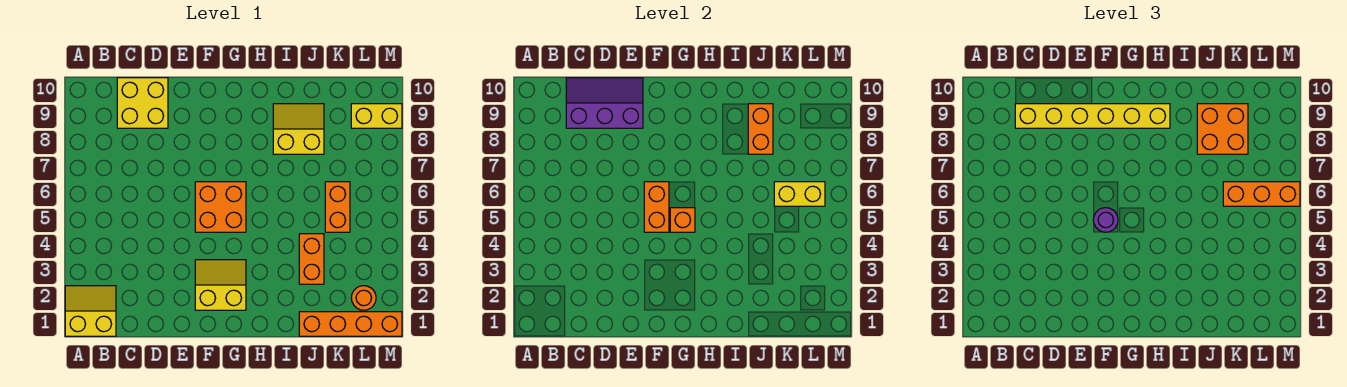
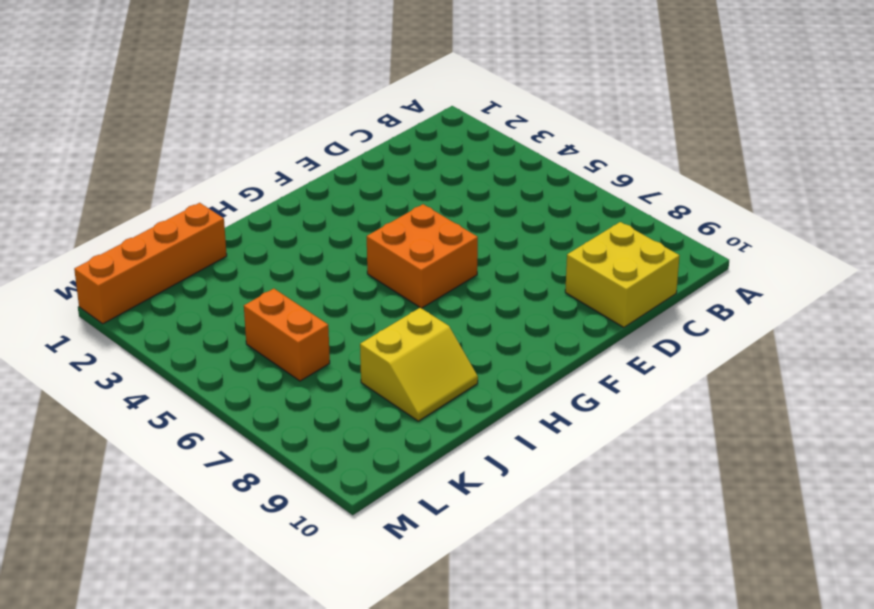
none -> yellow 2x2 slope [65,286,116,336]
none -> yellow 2x2 slope [195,260,246,310]
none -> orange 1x2 brick [299,234,324,284]

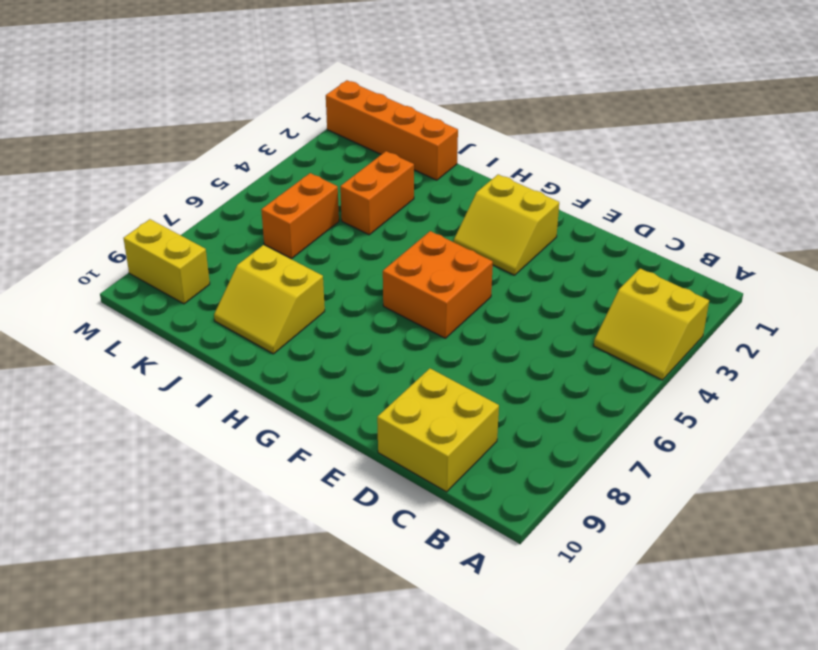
yellow 2x2 slope [594,269,709,380] -> yellow 2x2 slope moved to [65,286,116,336]
none -> orange 1x1 round brick [351,286,376,310]
none -> purple 2x3 slope [566,78,643,128]
none -> orange 1x2 brick [644,182,669,232]

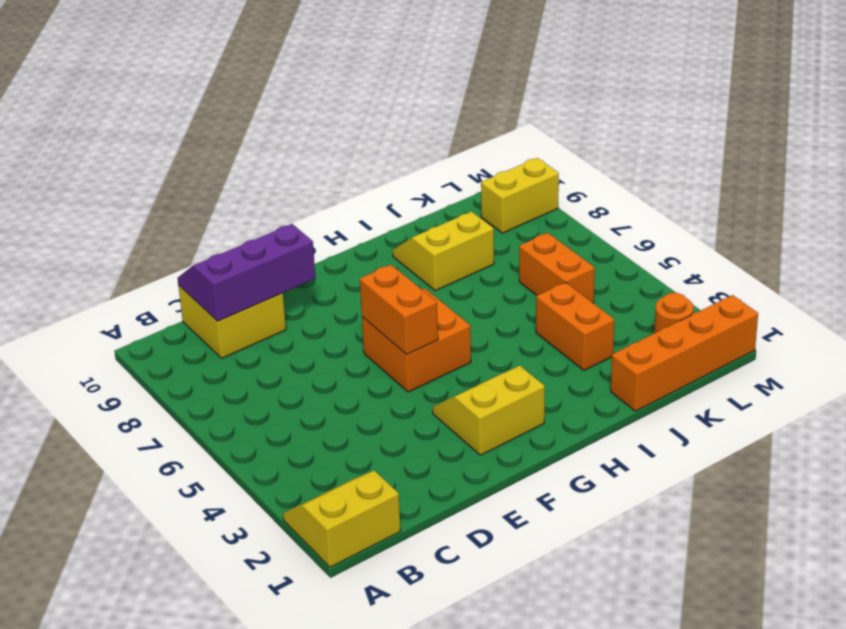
none -> orange 1x1 brick [670,208,695,232]
none -> orange 1x2 brick [748,104,773,154]
none -> yellow 1x2 brick [774,182,825,206]

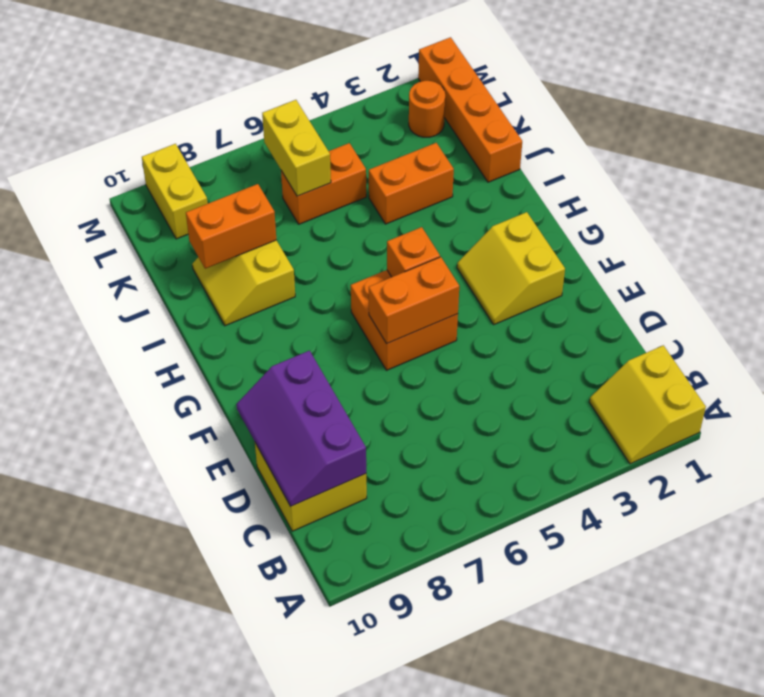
none -> yellow 1x6 brick [1015,104,1170,128]
none -> purple 1x1 round brick [1093,208,1118,232]
none -> orange 2x2 brick [1197,104,1248,154]

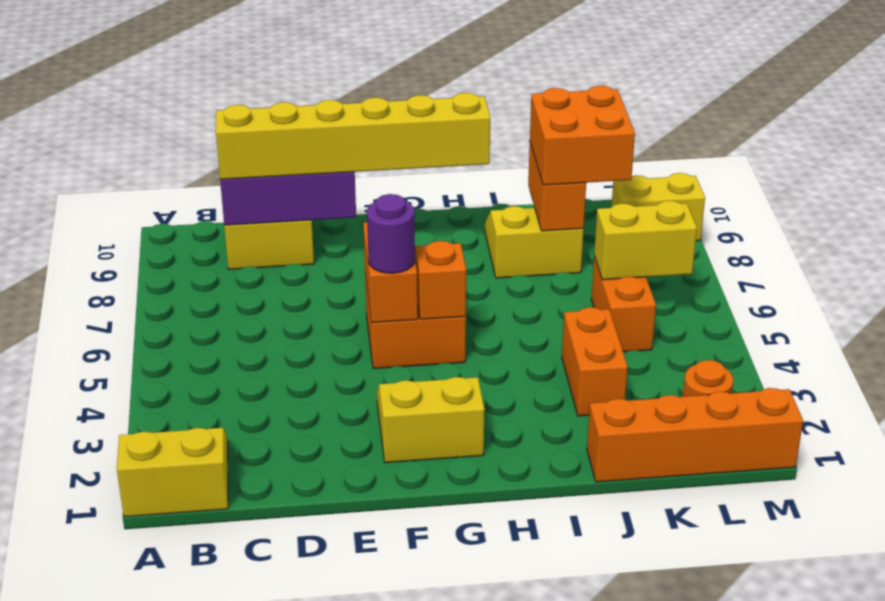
none -> orange 1x3 brick [1223,182,1300,206]

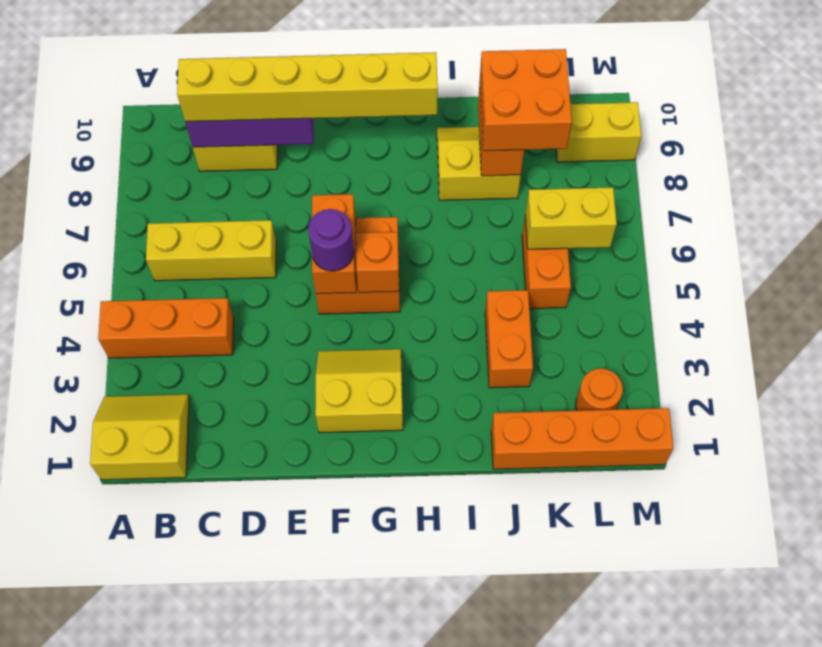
orange 1x3 brick [98,298,234,358] -> orange 1x3 brick moved to [1223,182,1300,206]
yellow 1x3 brick [146,220,276,281] -> none

